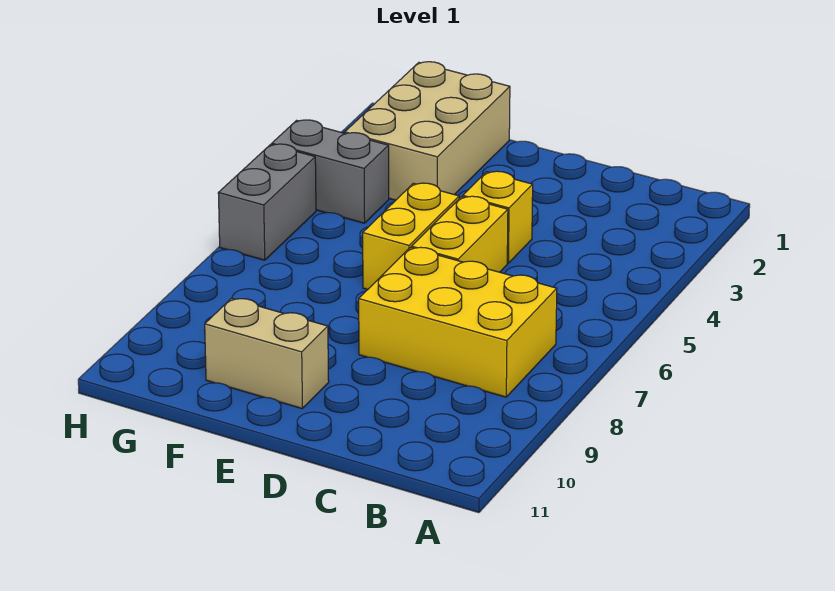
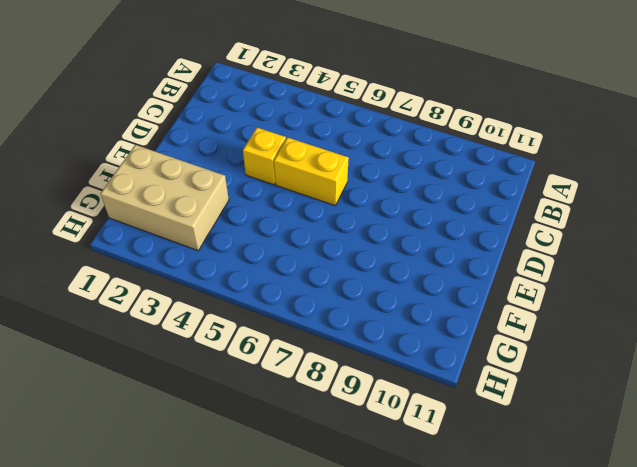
none -> yellow 2x3 brick [359,247,557,397]
none -> yellow 1x2 brick [363,183,459,289]

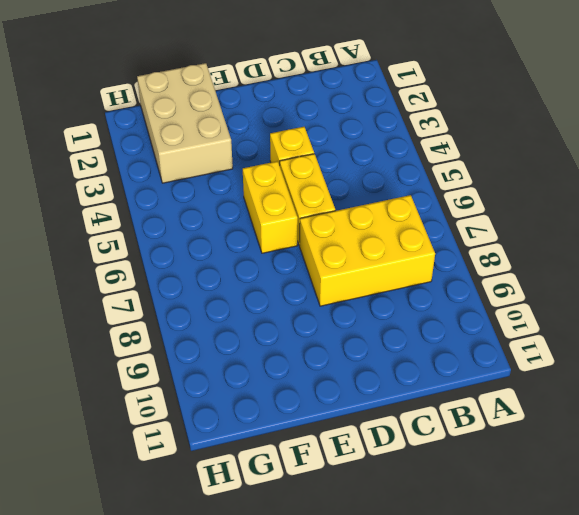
none -> tan 1x2 brick [205,298,329,409]
none -> grey 1x2 brick [272,120,389,223]

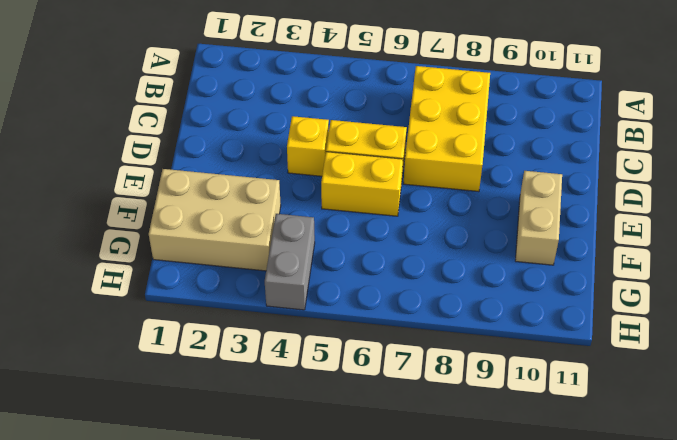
none -> grey 1x2 brick [218,144,316,260]

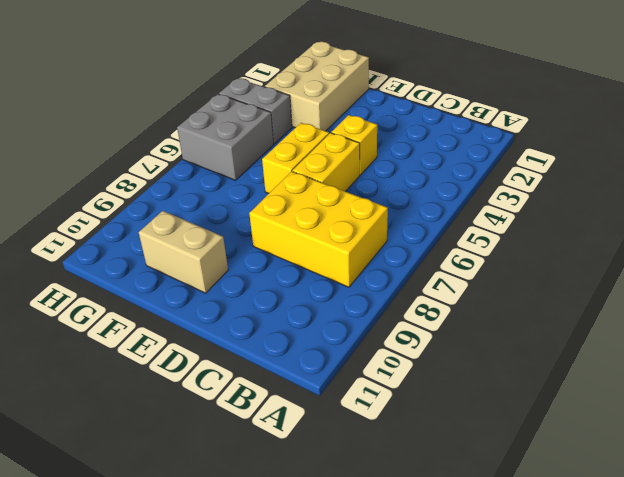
grey 2x2 brick [177,94,274,180] -> grey 1x2 brick [218,144,316,260]

